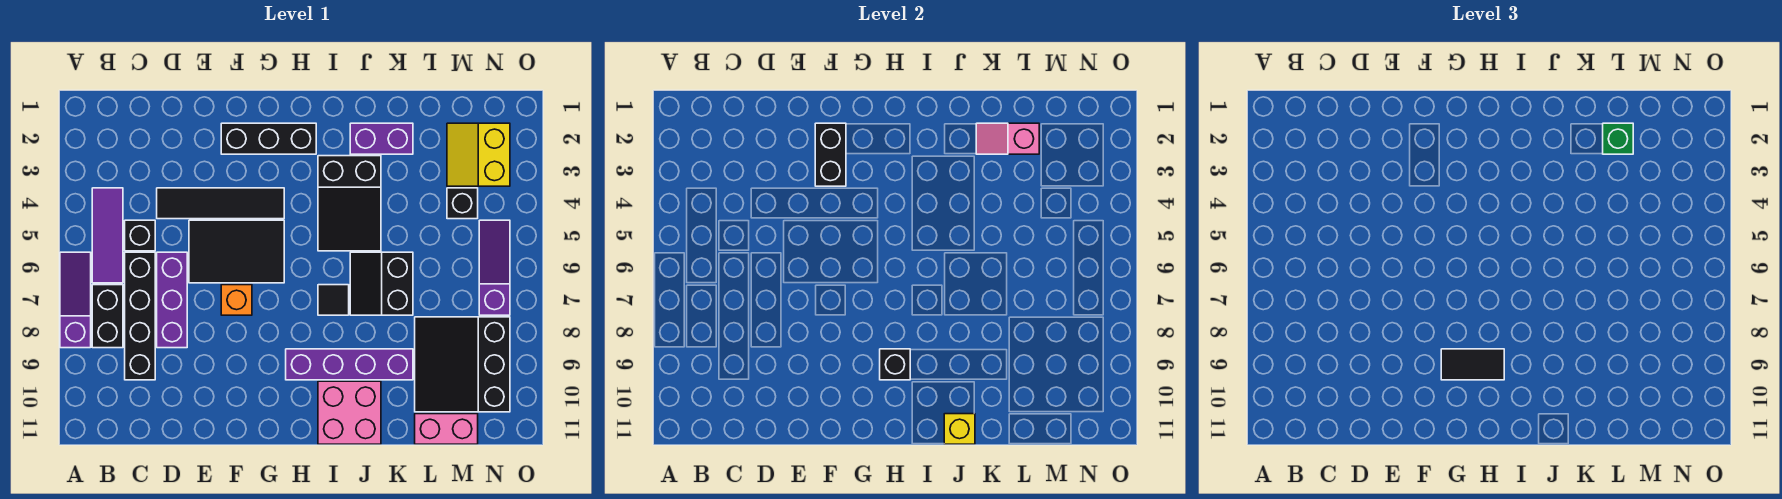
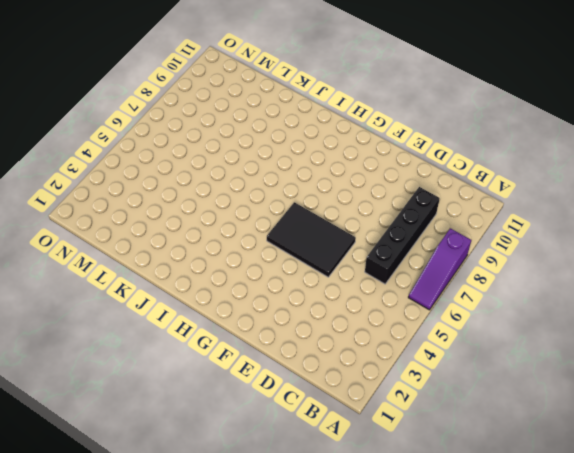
none -> purple 1x3 tile [92,188,123,283]
none -> black 1x2 brick [92,285,123,348]
none -> black 1x1 brick [125,220,155,251]

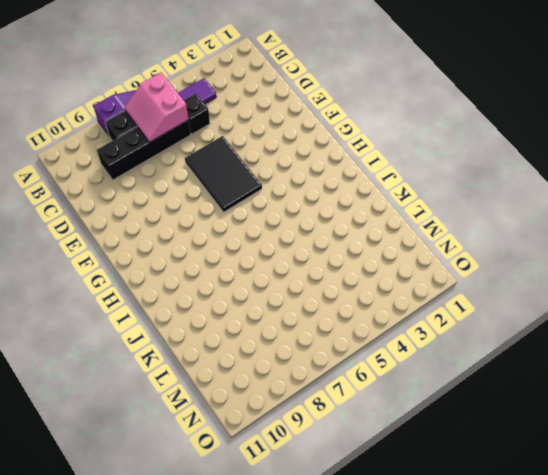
pink 2x2 slope [125,72,189,142] -> none
none -> black 1x4 tile [157,188,284,219]
none -> purple 1x3 brick [157,252,187,348]
none -> black 1x3 brick [221,123,316,154]

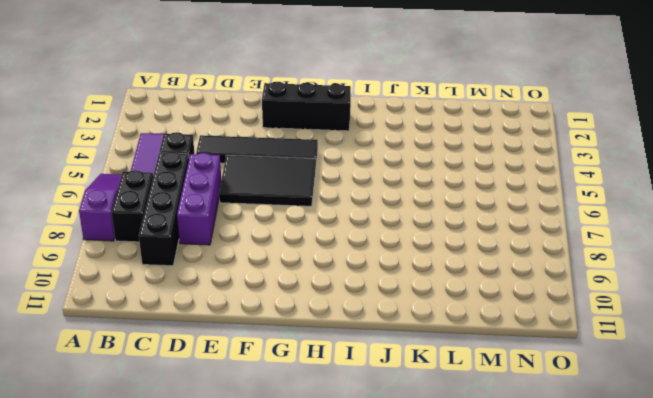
none -> orange 1x1 brick [221,285,252,315]
none -> purple 1x4 brick [286,349,413,380]
none -> black 2x3 slope [318,156,381,251]

